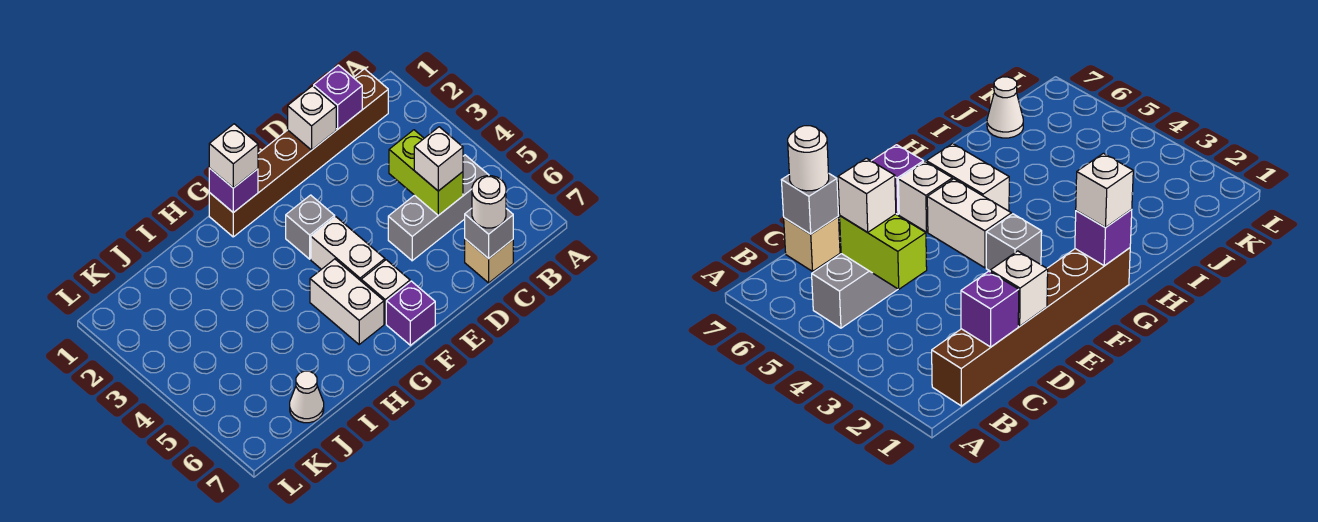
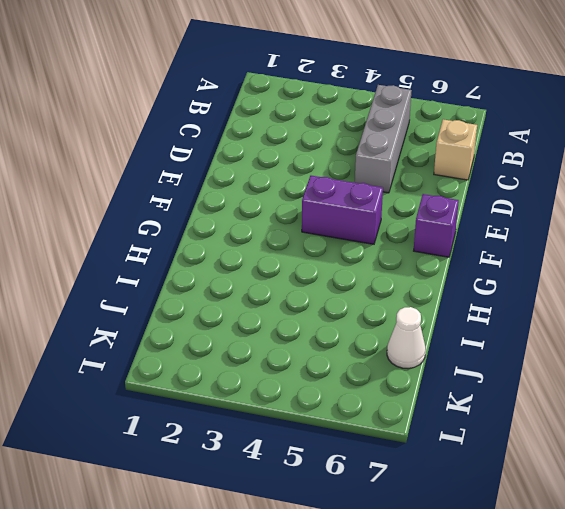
purple 1x2 brick [302,176,383,244] -> white 1x2 brick [311,217,385,281]
none -> brown 1x6 brick [209,69,388,237]
none -> grey 1x1 brick [286,195,335,259]
none -> white 1x1 brick [361,260,410,324]

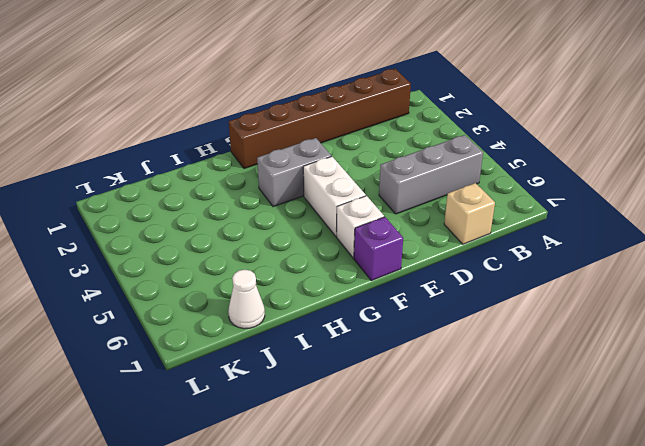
grey 1x2 brick [257,138,331,207] -> grey 1x1 brick [286,195,335,259]
none -> white 1x2 brick [310,259,384,344]
none -> purple 1x1 brick [314,65,362,129]
none -> lime 1x2 brick [389,130,463,215]

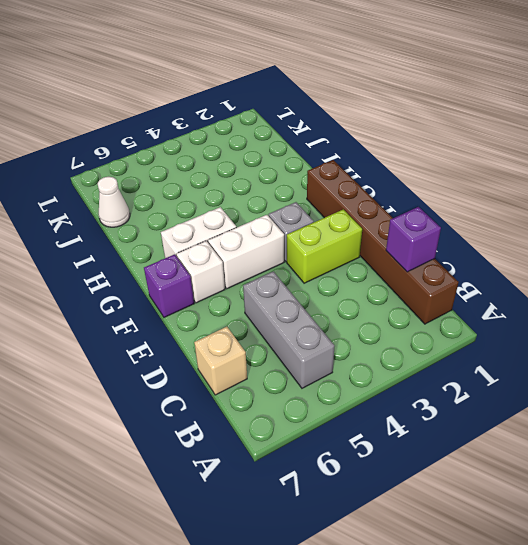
lime 1x2 brick [287,209,362,283] -> lime 1x2 brick moved to [389,130,463,215]
none -> grey 1x1 brick [465,208,513,259]
none -> white 1x1 brick [288,86,336,150]
none -> purple 1x1 brick [209,168,258,213]

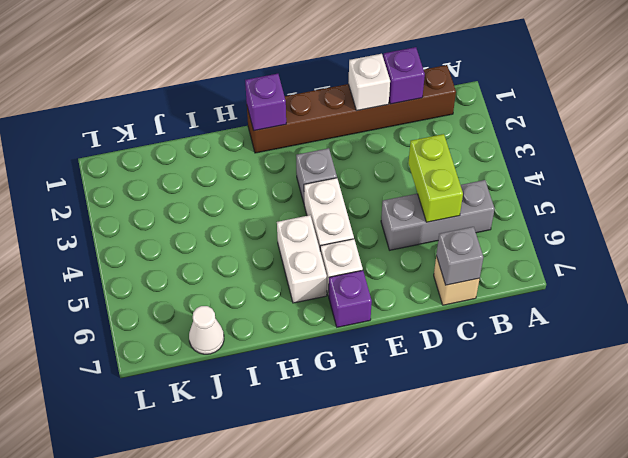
none -> white 1x1 brick [414,127,463,191]
none -> white 1x1 round brick [472,176,506,228]
none -> white 1x1 brick [209,124,258,188]

